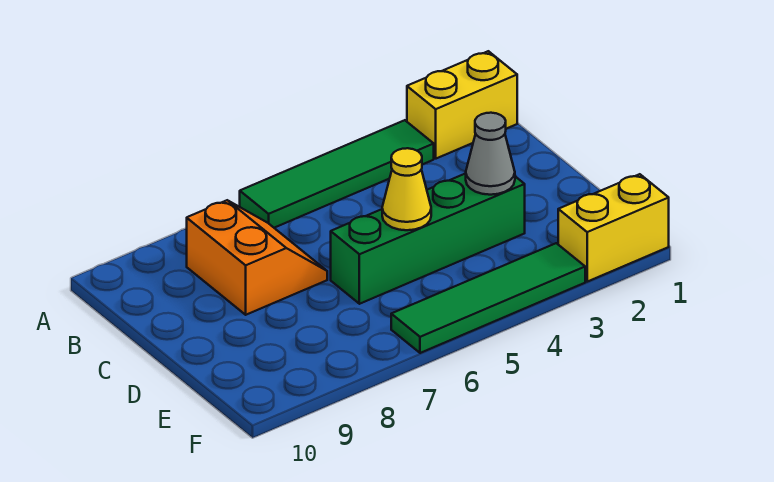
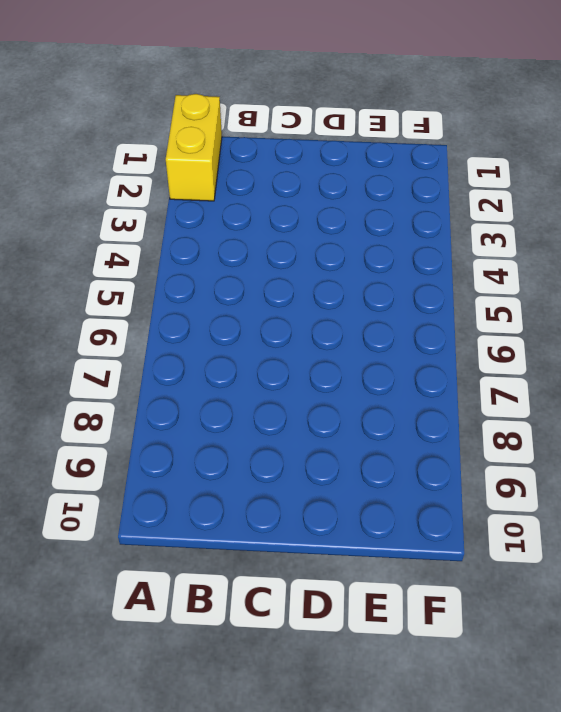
none -> green 1x4 tile [240,120,434,228]
none -> orange 2x2 slope [187,200,327,315]

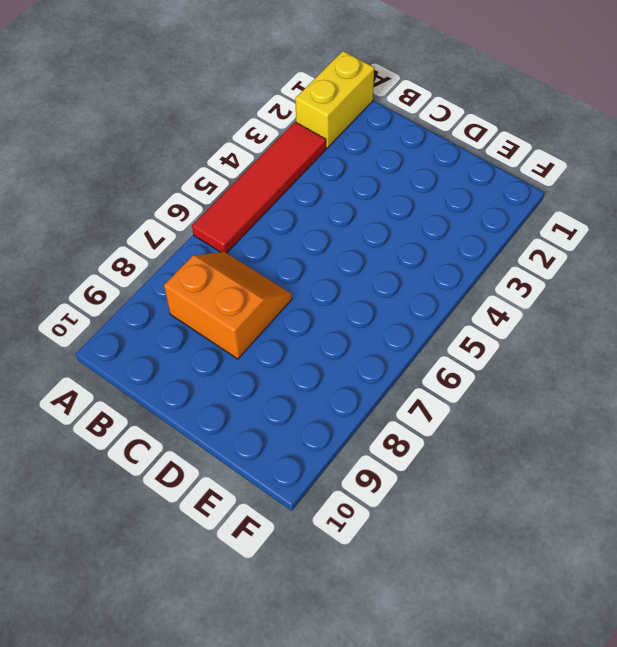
red 1x4 tile [192,122,326,253] -> green 1x4 tile [240,120,434,228]
none -> green 1x4 brick [331,173,525,304]
none -> yellow 1x2 brick [558,174,669,282]

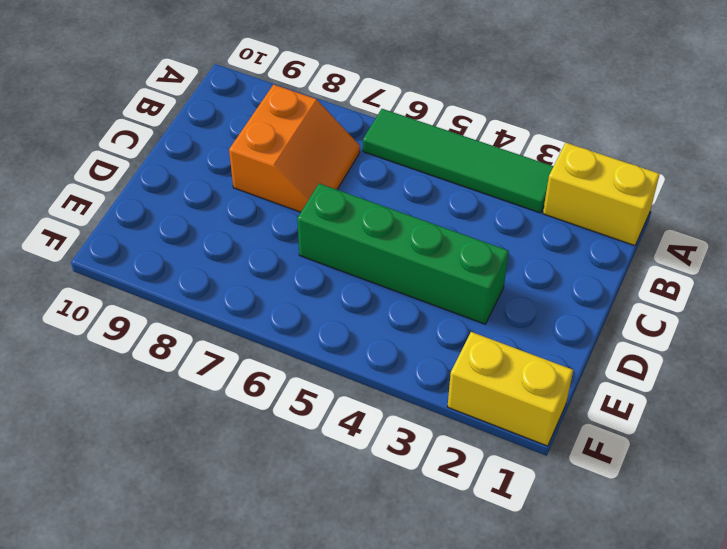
none -> green 1x4 tile [391,243,585,353]
none -> grey 1x1 cone [466,113,515,195]

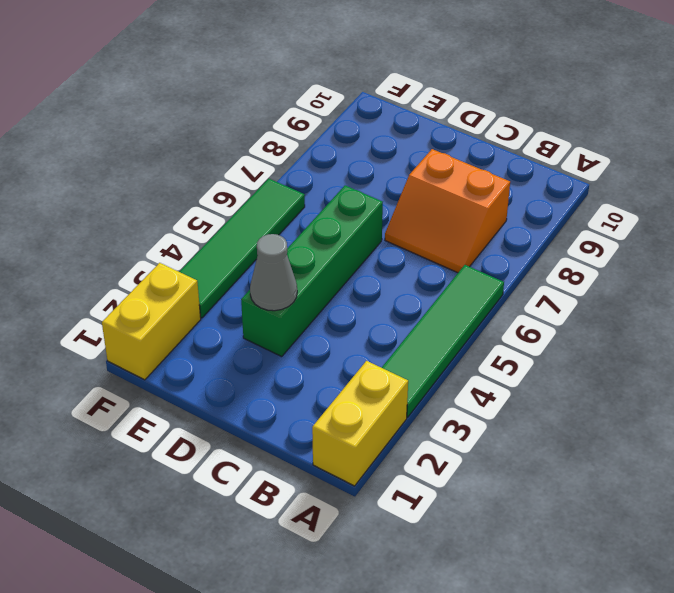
none -> yellow 1x1 cone [382,148,431,230]

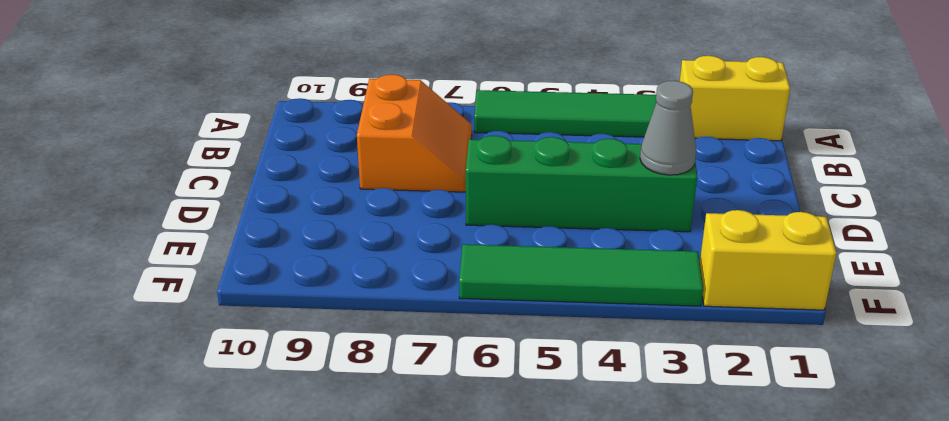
none -> yellow 1x1 cone [382,148,431,230]

